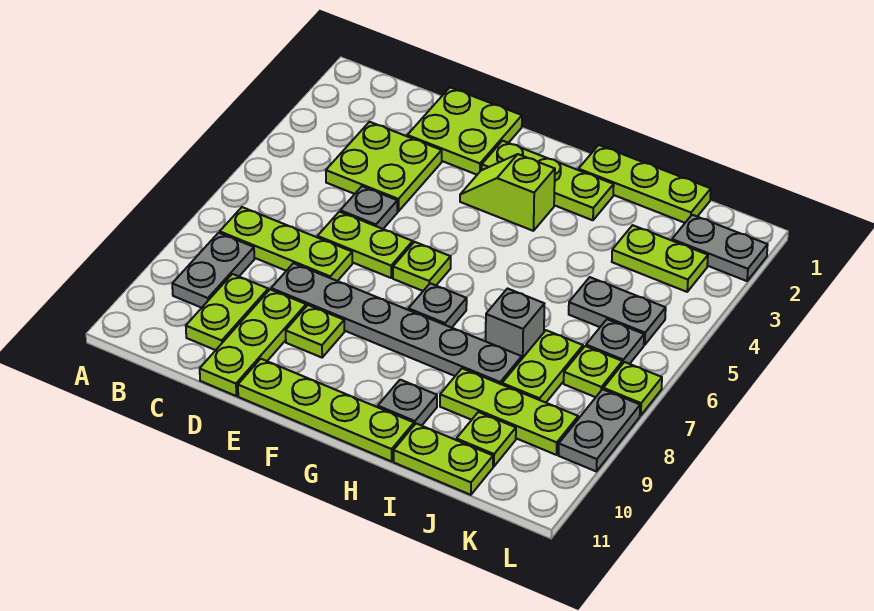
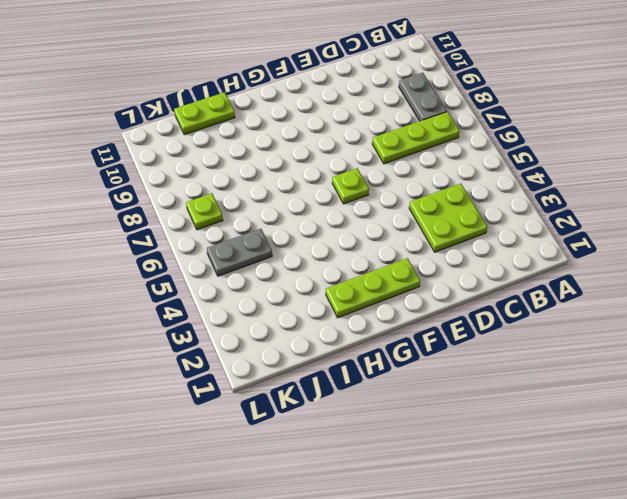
none -> lime 1x2 plate [186,274,268,350]
none -> lime 2x2 plate [407,88,522,175]
none -> grey 1x1 plate [340,186,398,229]

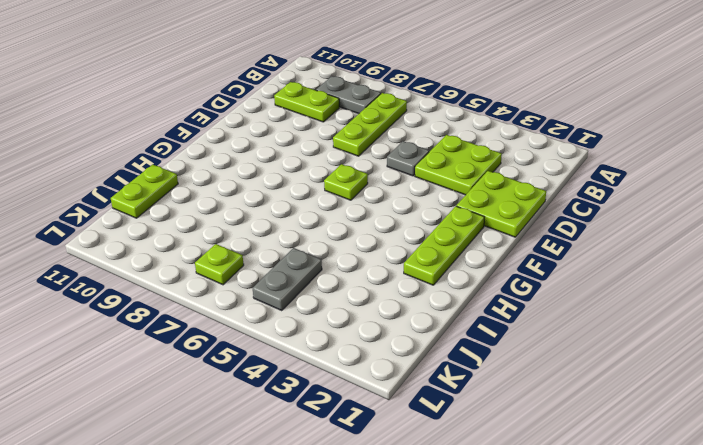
none -> lime 1x2 plate [318,212,413,278]
none -> grey 1x6 plate [271,263,522,384]
none -> lime 1x3 plate [200,290,306,396]

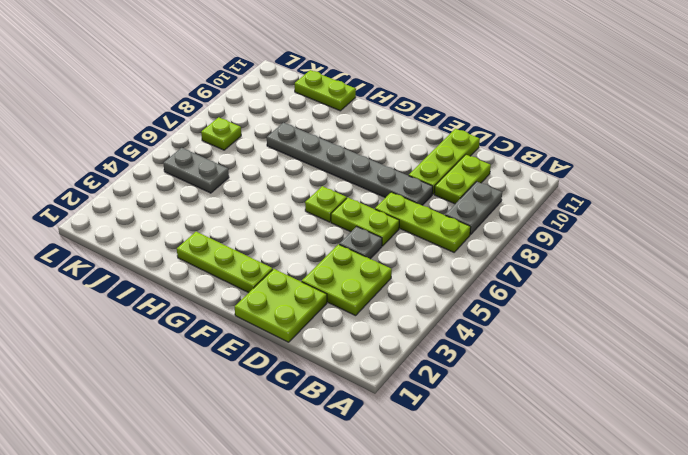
none -> lime 1x1 plate [286,305,344,358]
none -> lime 1x4 plate [238,359,414,461]
none -> lime 1x2 slope [460,154,555,231]

